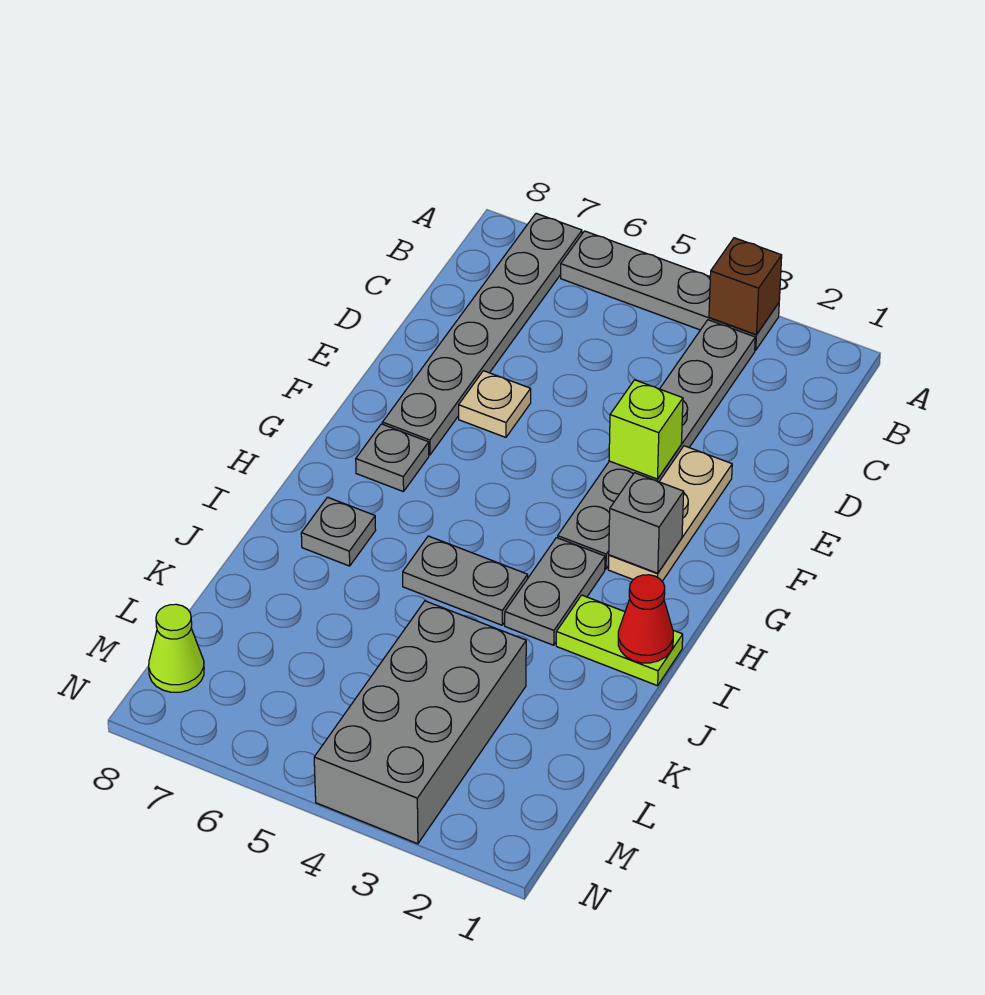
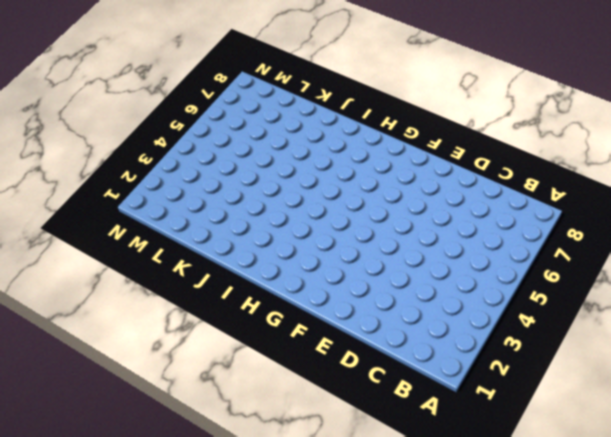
none -> grey 1x4 plate [561,231,779,350]
none -> grey 1x6 plate [382,213,582,455]
none -> grey 1x6 plate [558,320,755,569]

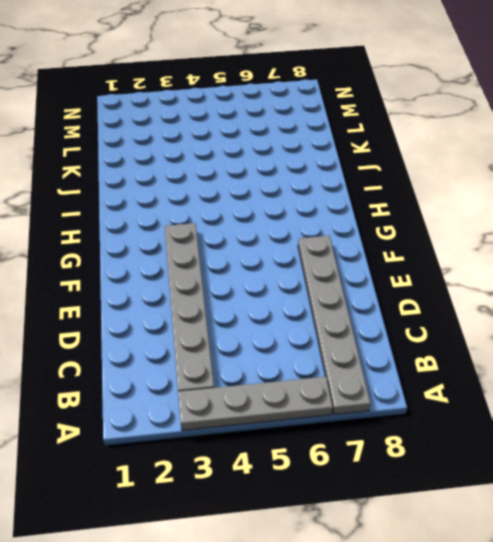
none -> tan 1x3 plate [608,446,732,581]
none -> tan 1x1 plate [459,371,531,437]
none -> grey 1x1 plate [356,424,429,492]

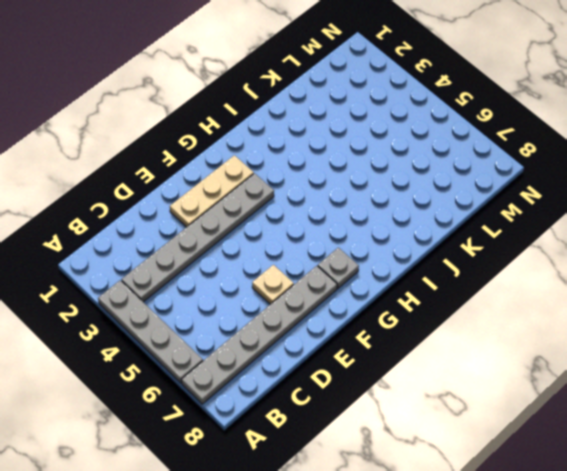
none -> grey 1x2 plate [505,538,605,645]
none -> lime 1x2 plate [556,595,683,686]
none -> grey 1x2 plate [403,536,528,625]

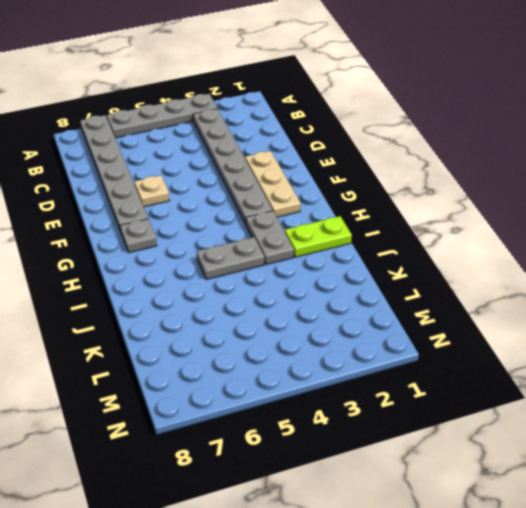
none -> grey 1x1 plate [301,497,376,566]
none -> grey 2x4 brick [314,601,526,844]
none -> lime 1x1 cone [149,604,204,692]

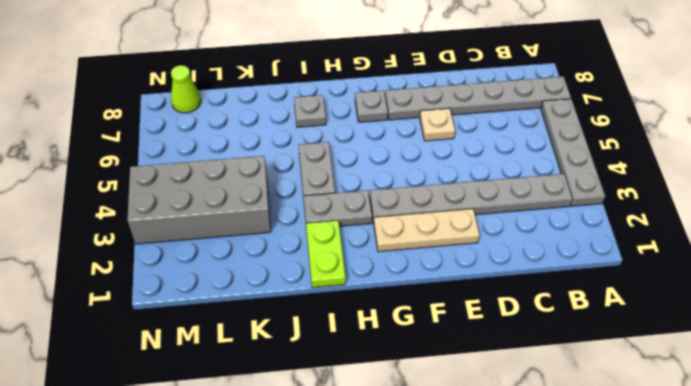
none -> brown 1x1 brick [709,238,782,335]
none -> lime 1x1 brick [609,380,683,479]
none -> grey 1x1 brick [609,473,684,573]

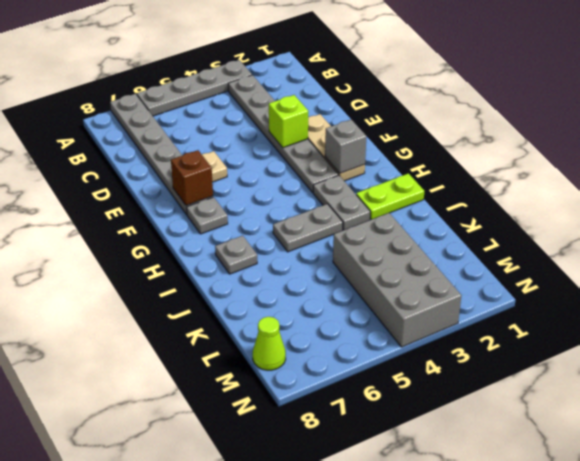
brown 1x1 brick [171,150,213,206] -> brown 1x1 brick moved to [709,238,782,335]
none -> red 1x1 cone [618,575,673,663]

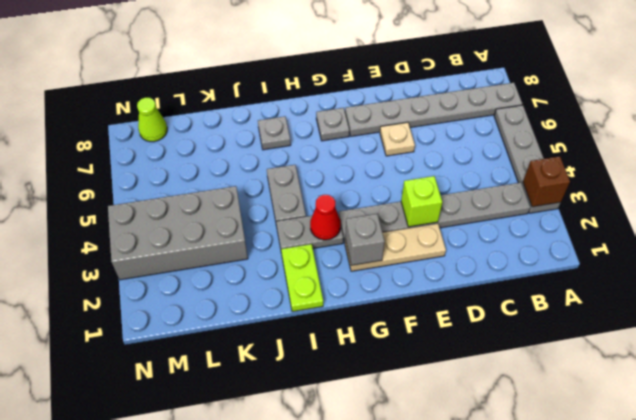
red 1x1 cone [310,195,341,240] -> red 1x1 cone moved to [618,575,673,663]

